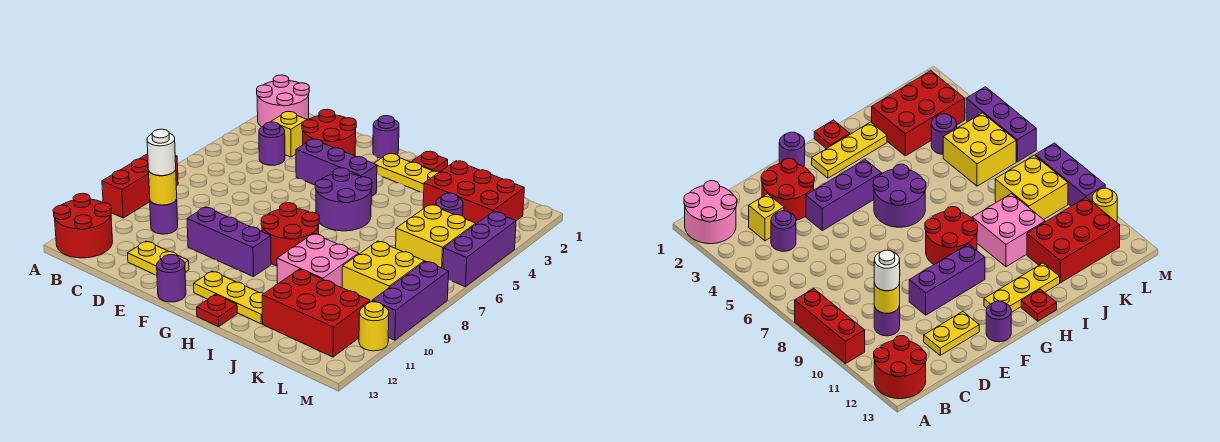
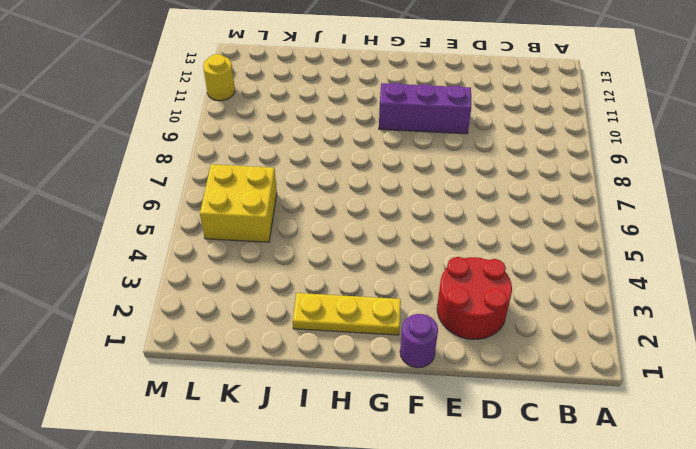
none -> pink 2x2 round brick [257,75,309,127]
none -> red 1x3 brick [102,154,178,218]
none -> red 2x2 round brick [53,193,113,258]

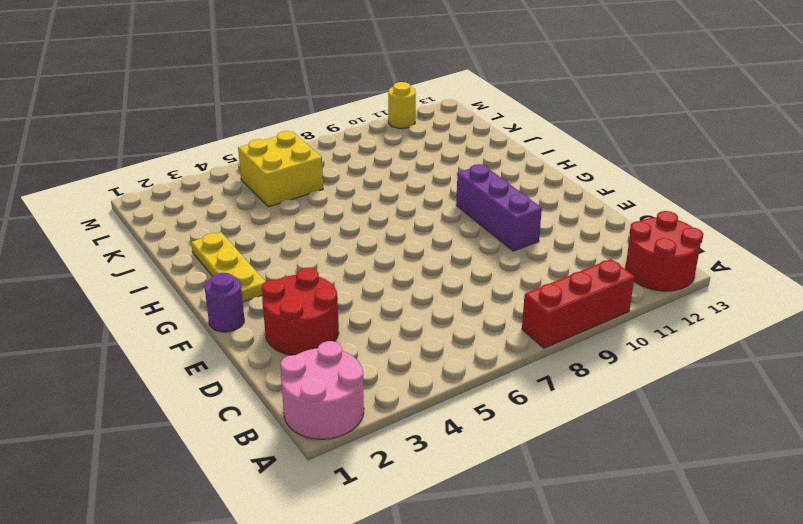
none -> yellow 1x1 brick [271,112,307,157]
none -> purple 1x1 round brick [259,122,285,165]
none -> purple 1x1 round brick [150,199,178,234]

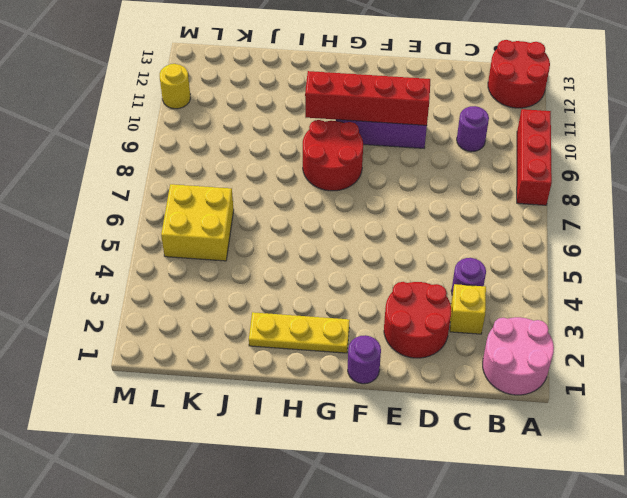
red 1x4 brick [305,71,430,125] -> none
none -> yellow 1x2 plate [128,241,189,275]
none -> purple 1x3 brick [296,139,377,197]
none -> purple 1x1 round brick [157,255,186,302]

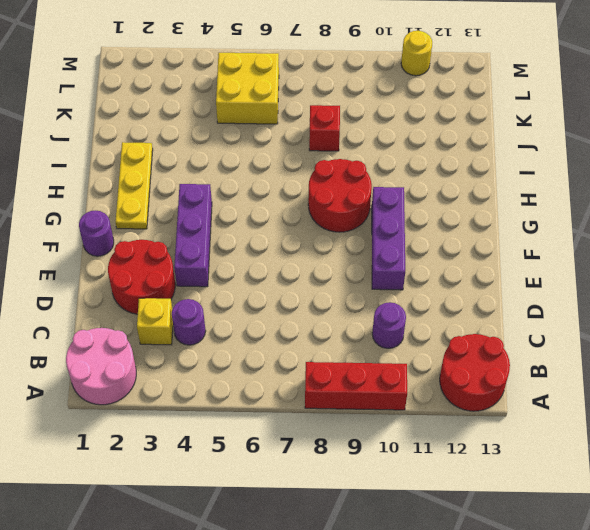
red 1x1 brick [309,105,340,151] -> none
none -> yellow 1x2 plate [128,241,189,275]
none -> purple 1x1 round brick [157,255,186,302]
none -> purple 2x2 round brick [315,168,372,231]

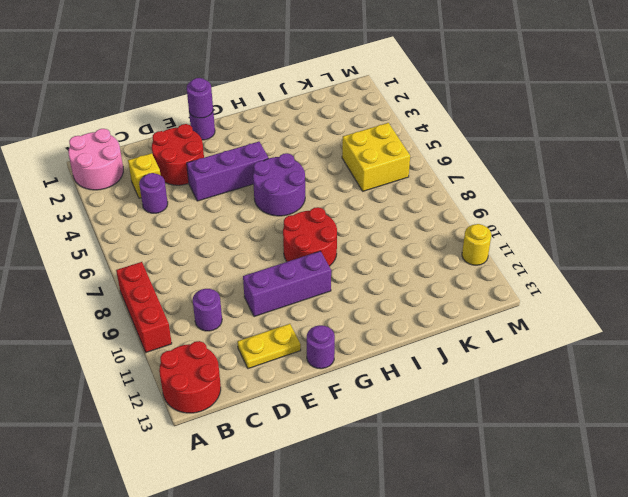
purple 1x1 round brick [187,78,213,118] -> purple 1x1 round brick moved to [436,193,463,216]
none -> yellow 1x3 plate [374,154,439,193]
none -> yellow 1x3 plate [194,271,264,324]
none -> red 1x1 plate [411,151,448,172]

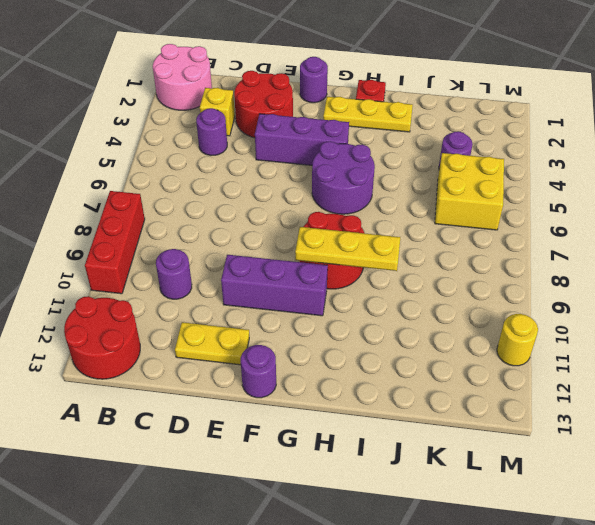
yellow 1x3 plate [295,227,400,271] -> yellow 1x3 plate moved to [194,271,264,324]
none -> red 1x1 plate [197,294,237,327]
none -> pink 2x2 brick [277,234,359,288]
none -> red 2x3 brick [423,161,524,224]

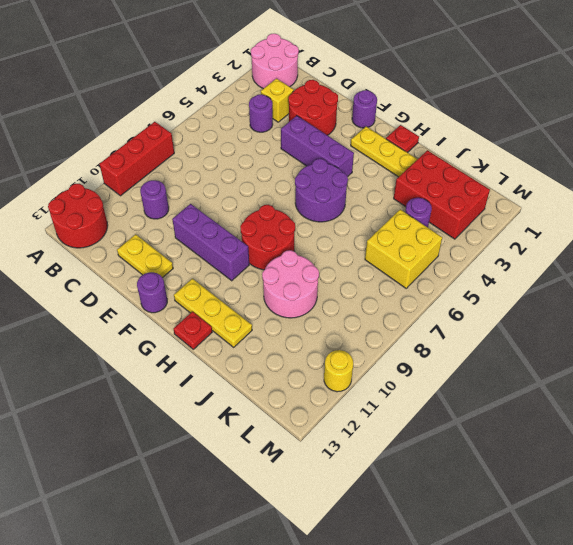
pink 2x2 round brick [262,250,319,318] -> pink 2x2 brick [277,234,359,288]
none -> red 2x3 brick [262,269,370,357]
none -> yellow 2x2 brick [342,241,424,302]
none -> purple 1x3 brick [443,212,516,287]

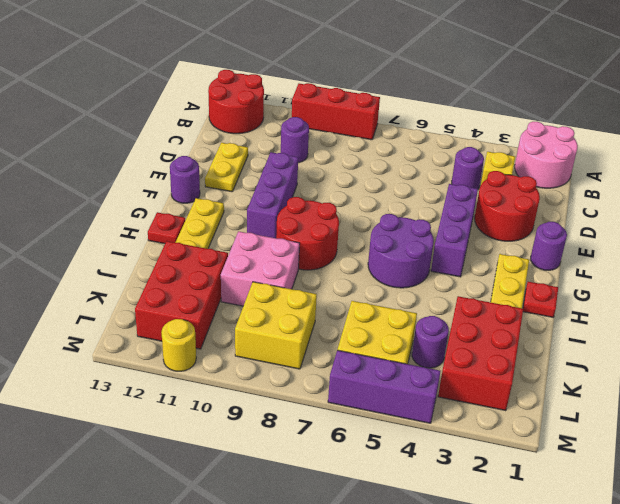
none -> purple 1x3 brick [372,261,449,340]
none -> yellow 1x1 round brick [149,170,177,205]
none -> white 1x1 round brick [147,129,176,176]

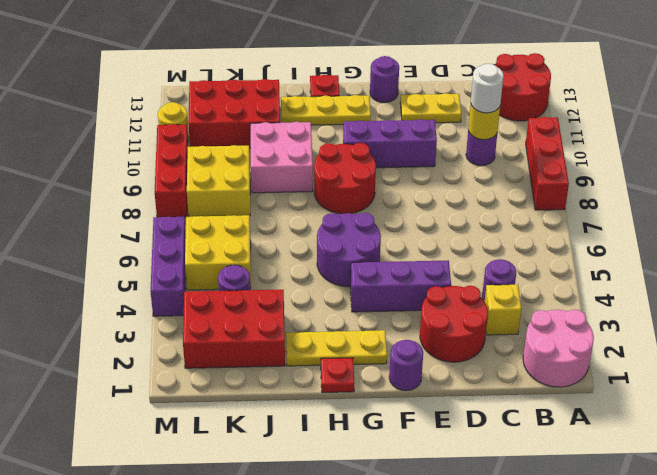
red 1x3 brick [155,124,189,217] -> purple 1x3 brick [372,261,449,340]

